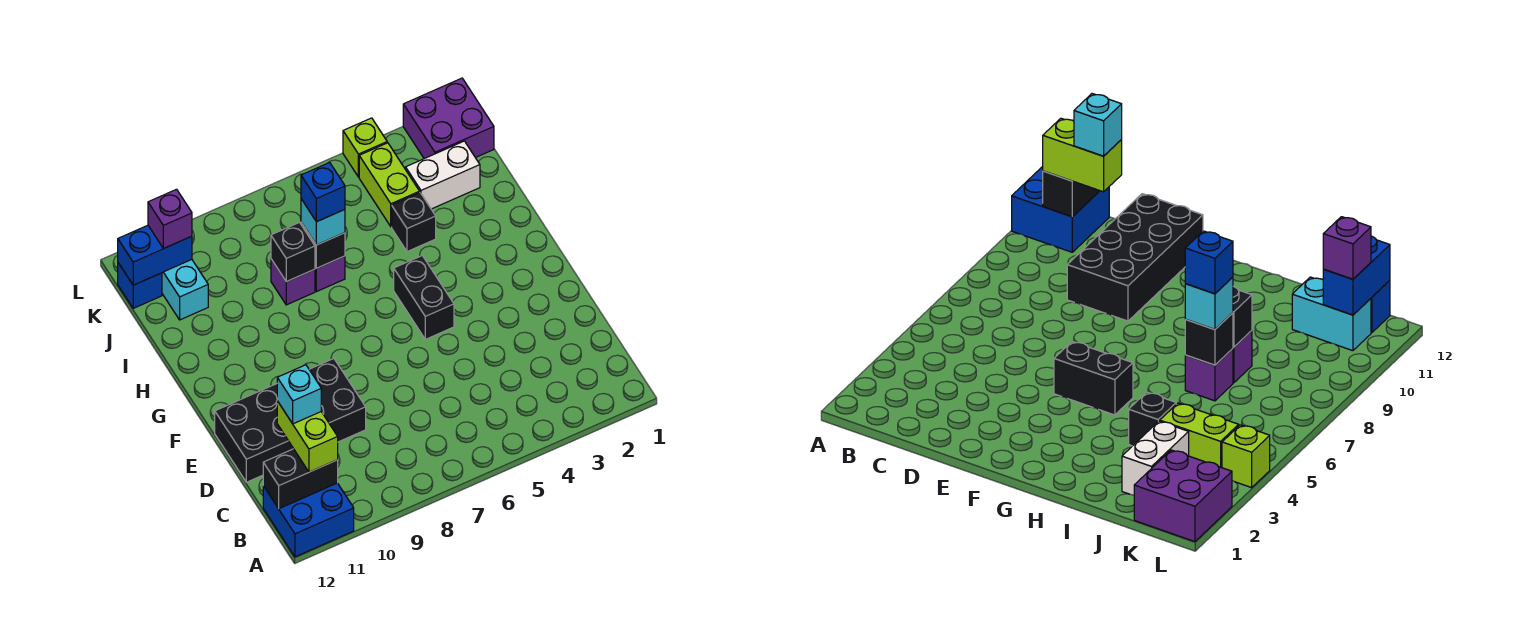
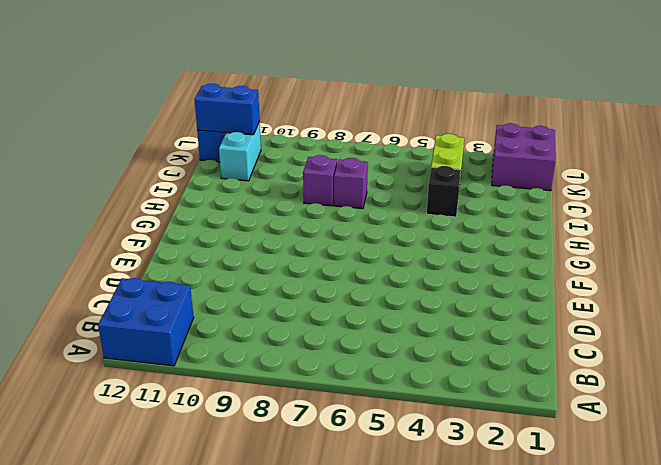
none -> black 2x4 brick [215,359,366,482]
none -> black 1x2 brick [394,256,454,339]
none -> white 1x2 brick [406,141,480,209]

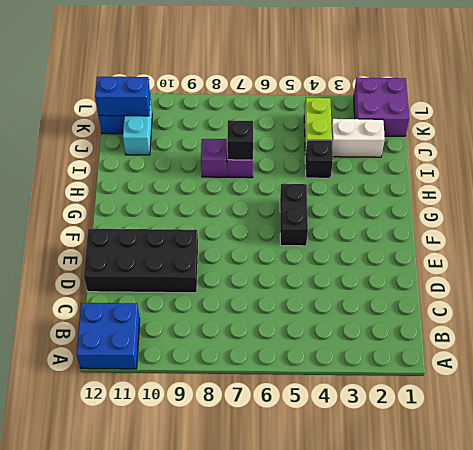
none -> lime 1x1 brick [343,118,387,177]
none -> black 1x2 brick [263,449,338,509]
none -> black 1x1 brick [271,222,315,282]

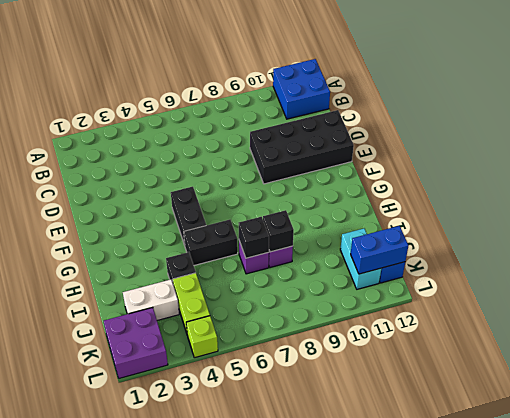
black 1x2 brick [184,220,238,265] -> black 1x2 brick moved to [263,449,338,509]
none -> lime 1x2 brick [277,401,338,472]
none -> cyan 1x1 brick [301,199,345,245]
none -> purple 1x1 brick [148,189,192,249]

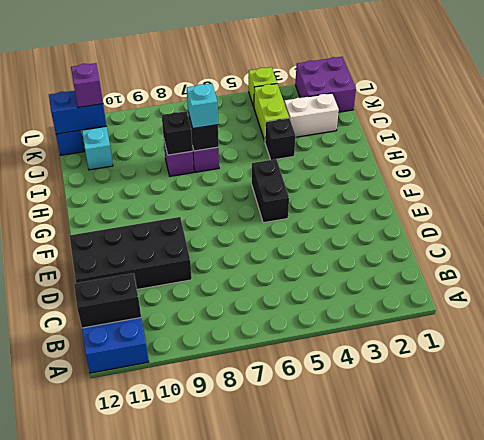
none -> lime 1x2 brick [277,401,338,472]
none -> cyan 1x1 brick [277,365,321,424]
none -> blue 1x1 brick [301,162,345,222]

